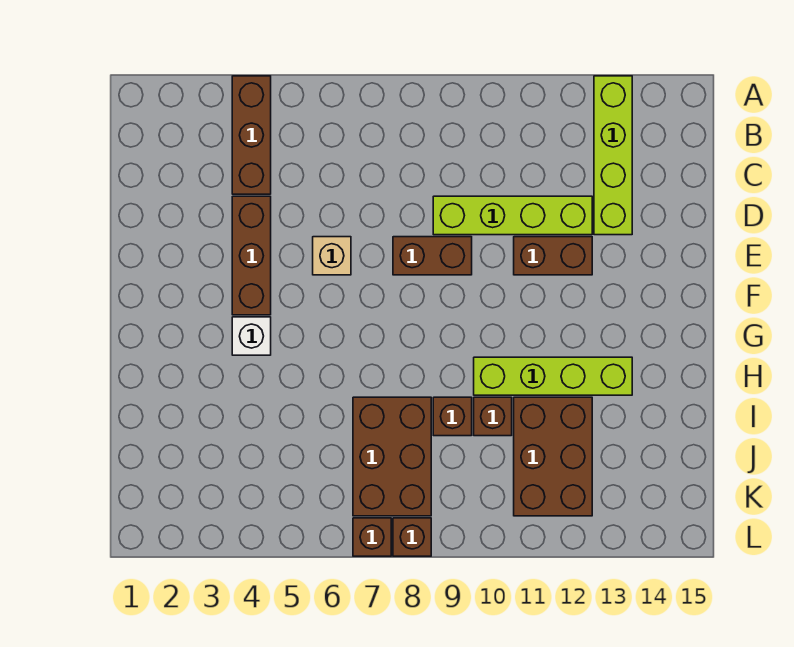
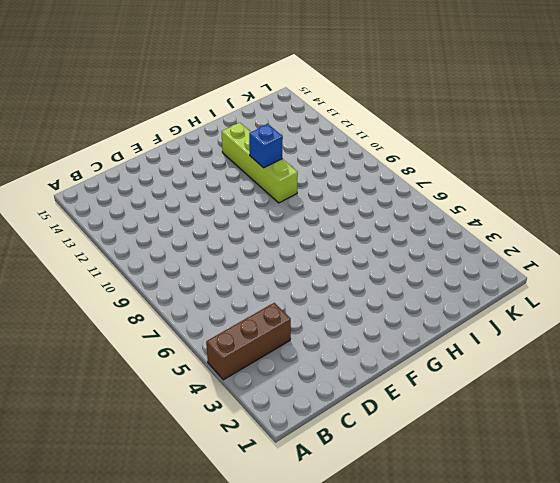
blue 1x1 brick [249,124,282,168] -> none
none -> lime 1x4 brick [594,76,632,235]
none -> brown 1x3 brick [232,196,271,315]
none -> lime 1x4 brick [433,196,592,235]

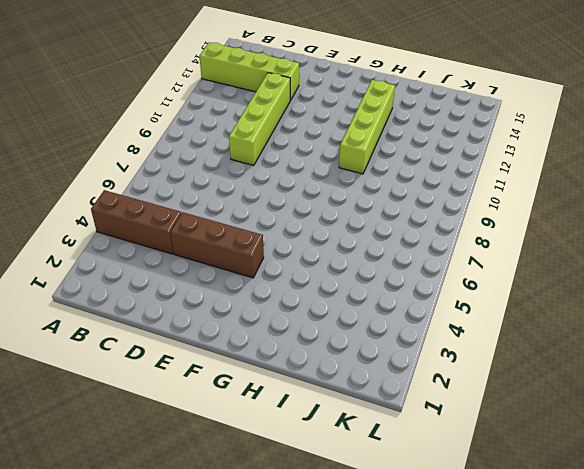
none -> tan 1x1 brick [313,237,351,275]
none -> brown 1x2 brick [393,237,472,275]
none -> brown 1x2 brick [514,237,592,275]

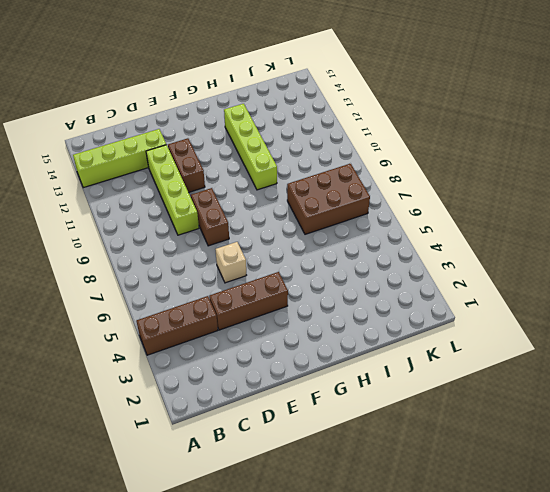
none -> white 1x1 brick [232,317,271,355]
none -> brown 1x1 brick [433,397,472,436]
none -> brown 1x1 brick [474,397,512,436]

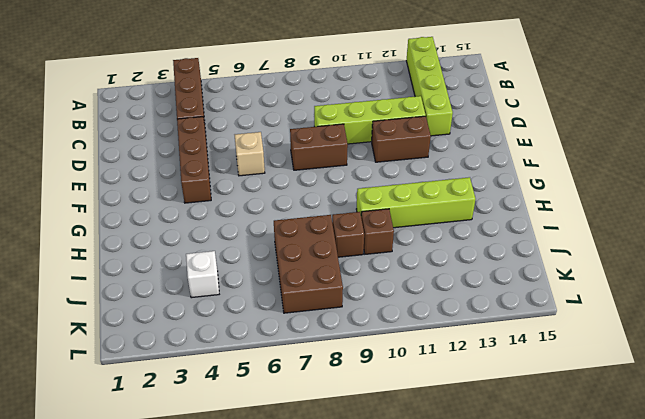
white 1x1 brick [186,251,219,298] -> white 1x1 brick moved to [232,317,271,355]
none -> brown 2x3 brick [514,397,592,516]
none -> brown 1x1 brick [353,518,391,556]
none -> brown 1x1 brick [393,518,431,556]

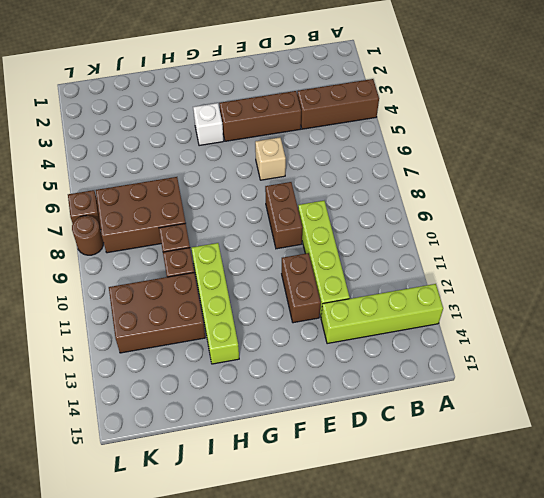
brown 1x1 round brick [72,216,104,255] -> brown 1x1 brick [393,518,431,556]

